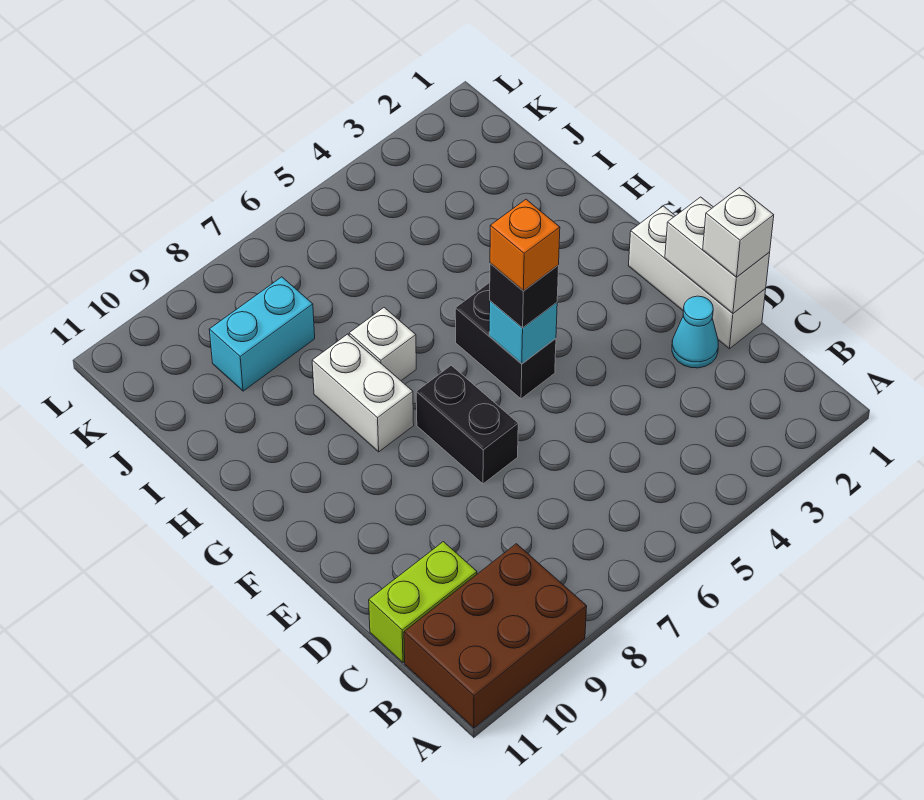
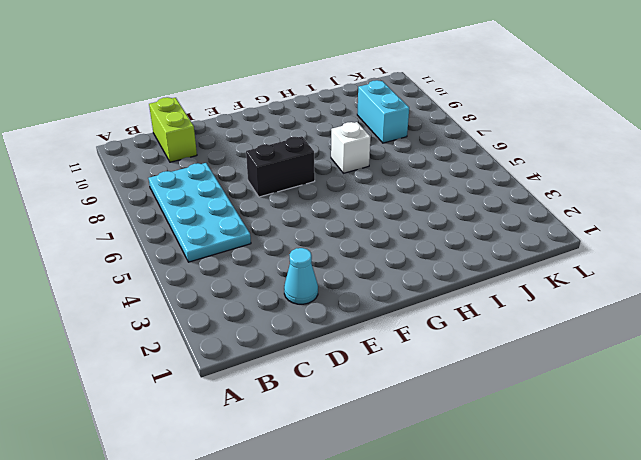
cyan 2x4 plate [149,163,251,262] -> none
none -> brown 2x3 brick [404,544,587,728]
none -> white 1x3 brick [628,206,766,349]
none -> black 1x2 brick [455,282,556,399]

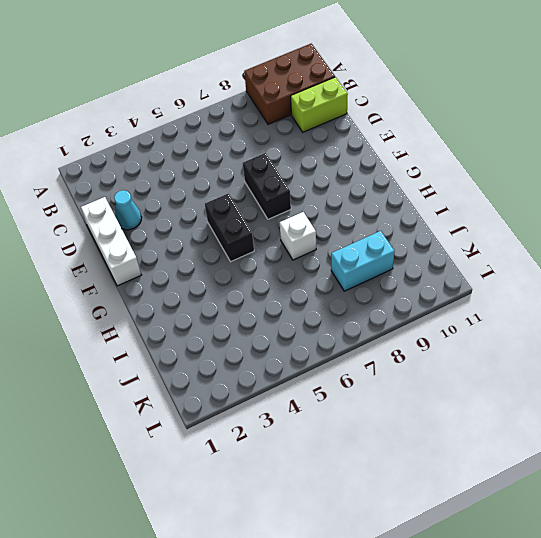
none -> white 1x2 brick [312,334,414,452]
none -> white 1x2 brick [665,197,770,313]
none -> cyan 1x1 brick [489,301,557,364]

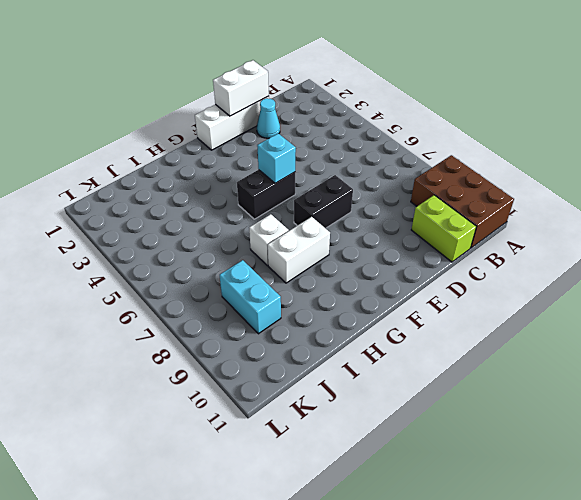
none -> white 1x1 brick [703,188,774,277]
none -> black 1x1 brick [490,264,559,328]
none -> orange 1x1 brick [490,199,560,291]

